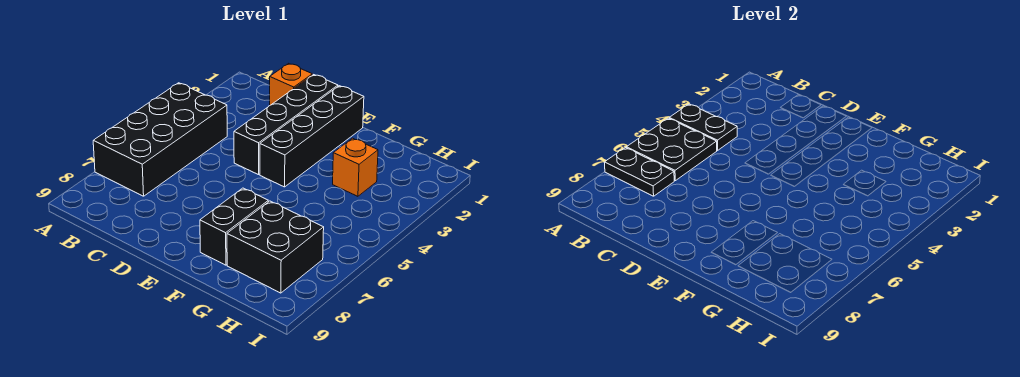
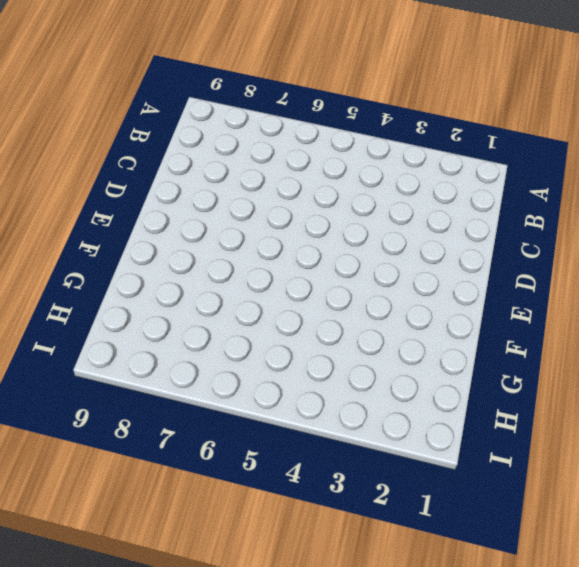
none -> black 2x4 brick [93,83,227,196]
none -> orange 1x1 brick [270,63,312,105]

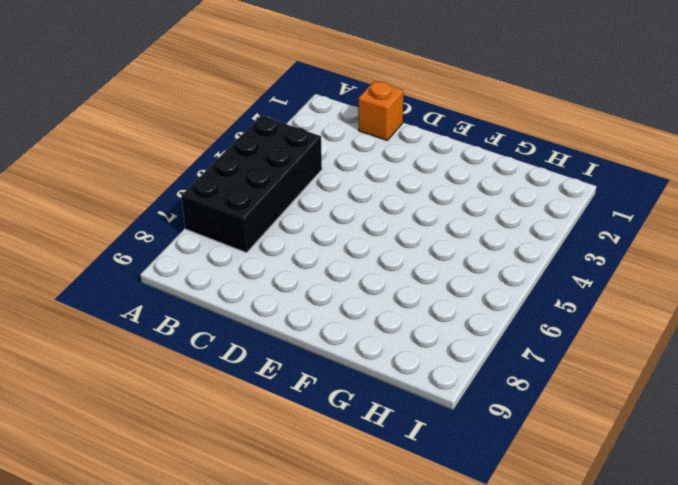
none -> black 1x4 brick [234,75,338,175]
none -> black 1x4 brick [260,86,364,187]

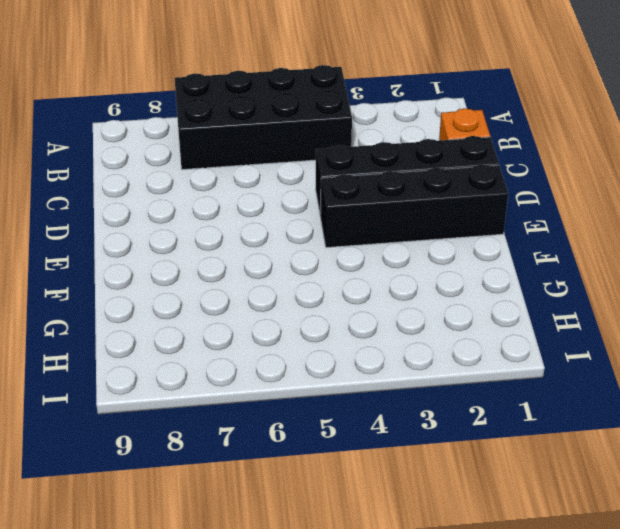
none -> black 1x2 brick [200,188,268,265]
none -> orange 1x1 brick [333,138,378,196]

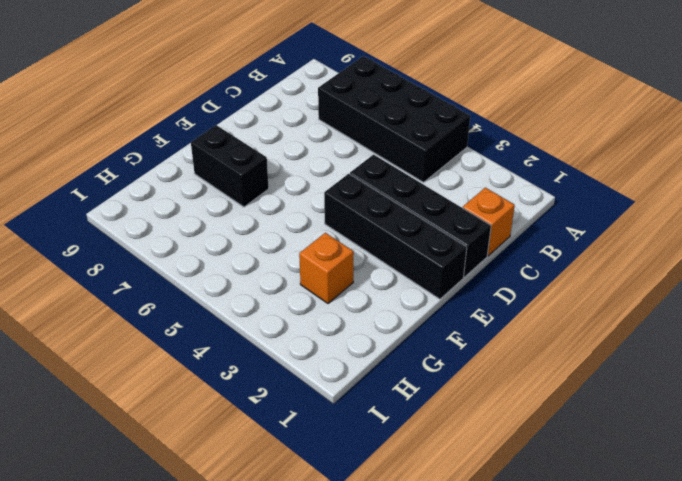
none -> black 2x2 brick [227,201,324,293]
none -> black 1x2 plate [669,104,737,150]

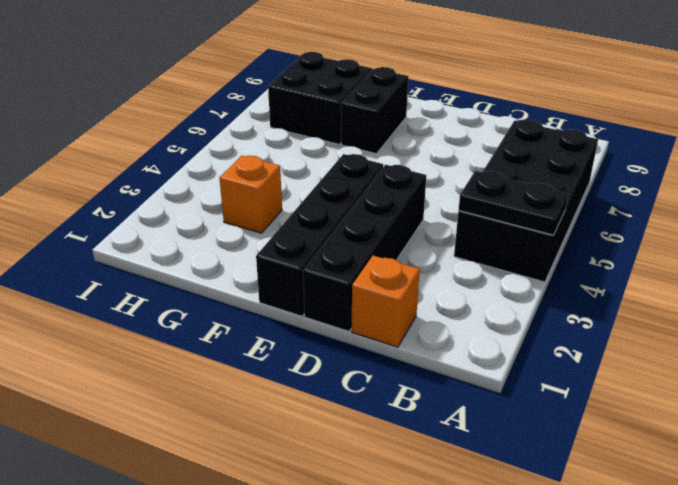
none -> black 2x2 plate [626,118,717,181]
none -> black 1x2 plate [604,148,675,196]

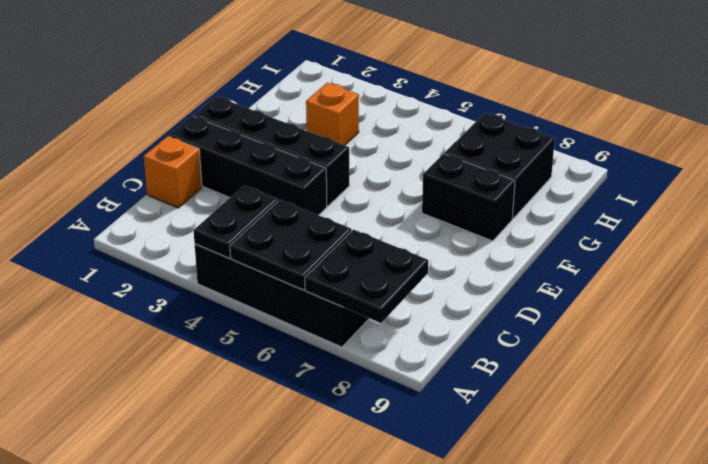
black 2x2 plate [305,230,428,323] -> black 1x2 plate [604,148,675,196]

